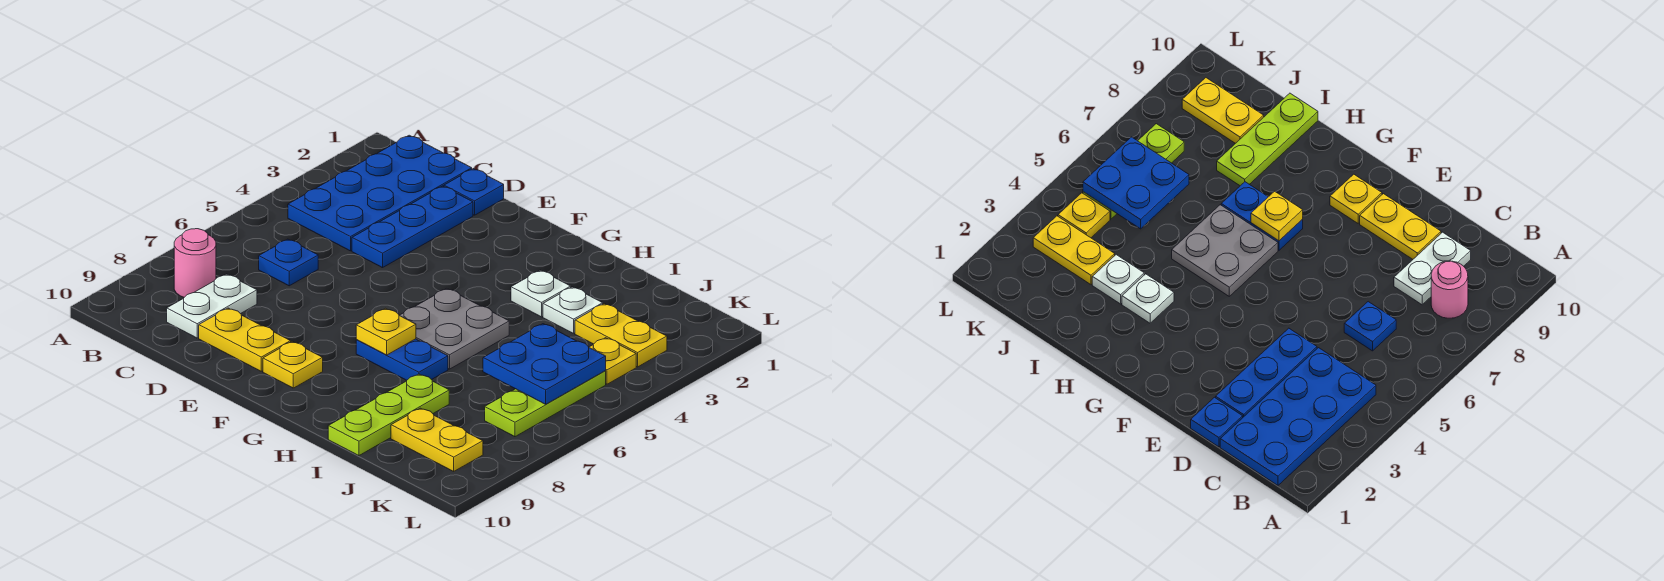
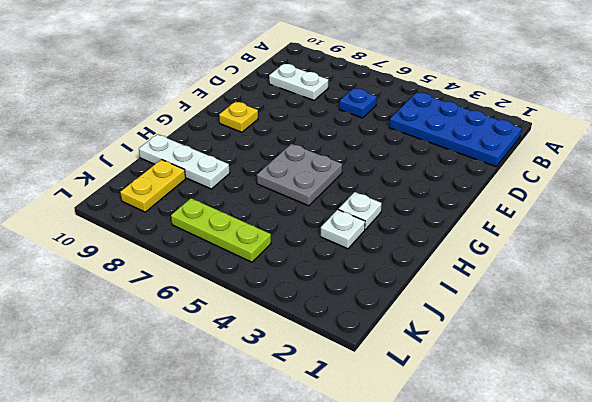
white 1x3 plate [139,134,230,189] -> lime 1x3 plate [328,374,449,456]
none -> pink 1x1 round brick [174,229,216,297]
none -> blue 1x1 plate [444,169,504,215]
none -> blue 1x3 plate [352,186,473,268]

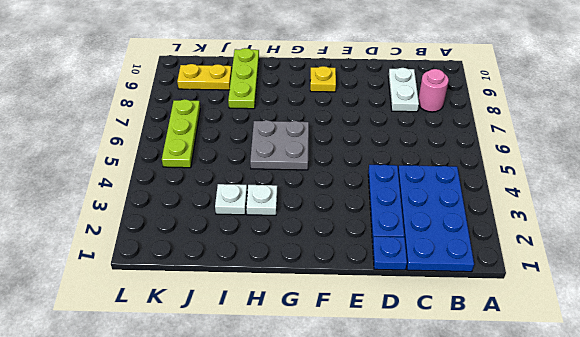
none -> blue 1x1 plate [259,239,318,286]
none -> yellow 1x2 plate [199,308,291,371]
none -> blue 1x2 plate [356,339,448,380]

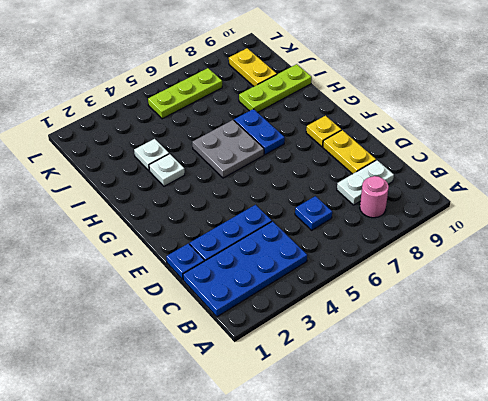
none -> yellow 1x2 plate [575,304,667,367]
none -> yellow 1x1 plate [589,338,636,384]
none -> yellow 1x1 plate [356,308,416,355]

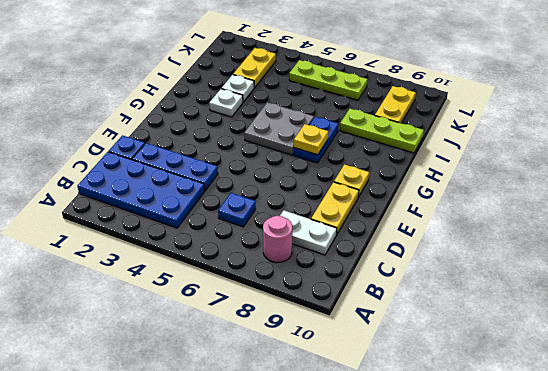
none -> yellow 1x1 plate [589,338,636,384]
none -> blue 2x2 plate [483,324,606,404]

